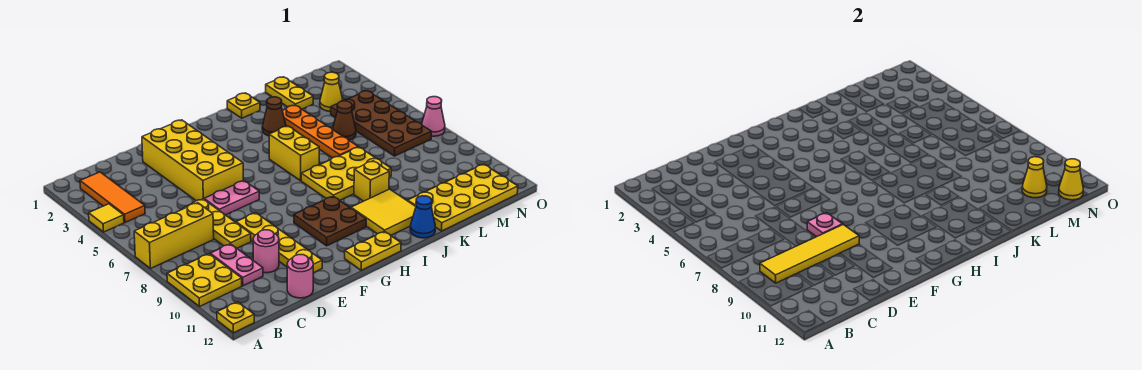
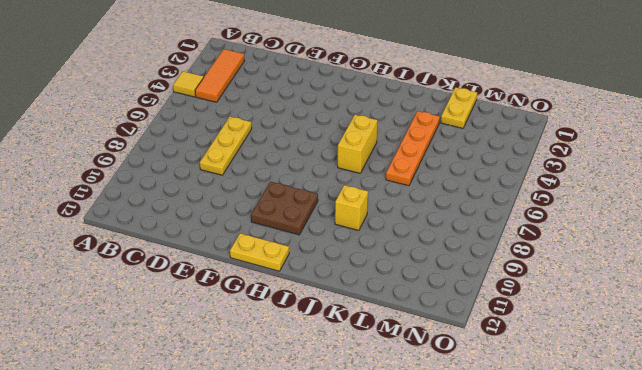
none -> yellow 1x3 brick [134,203,214,269]
none -> yellow 2x2 plate [167,254,242,307]
none -> yellow 1x1 plate [217,302,254,333]
none -> pink 1x2 plate [210,244,263,286]

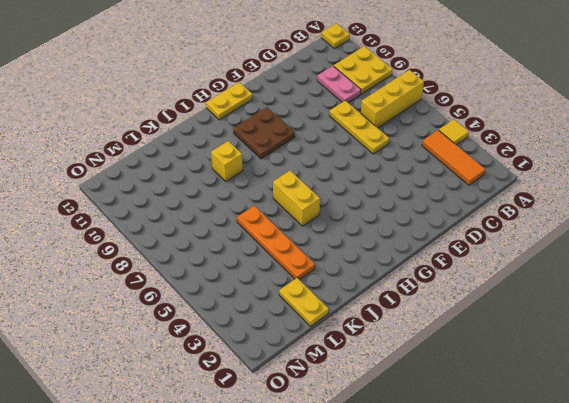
none -> pink 1x1 round brick [253,230,279,273]
none -> pink 1x1 round brick [287,255,313,298]
none -> yellow 2x4 brick [142,120,243,201]
none -> pink 1x2 plate [204,181,259,215]

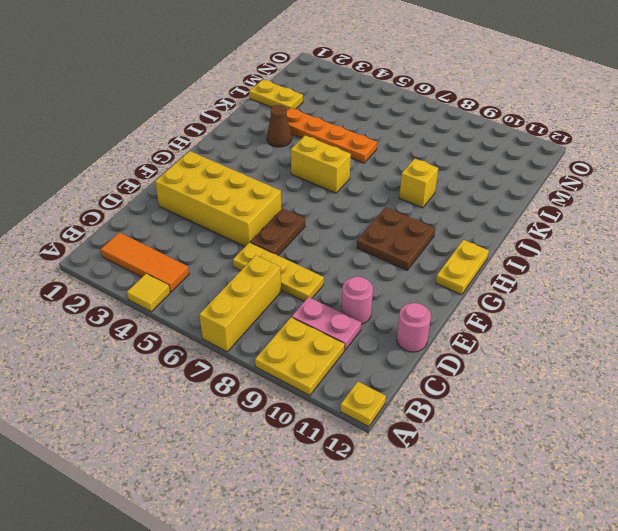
brown 1x2 plate [250,208,305,255] -> pink 1x2 plate [204,181,259,215]
none -> yellow 1x4 plate [236,213,322,273]
none -> yellow 2x3 plate [301,147,391,200]
none -> yellow 2x2 tile [351,189,416,235]
none -> yellow 1x1 plate [227,93,260,118]

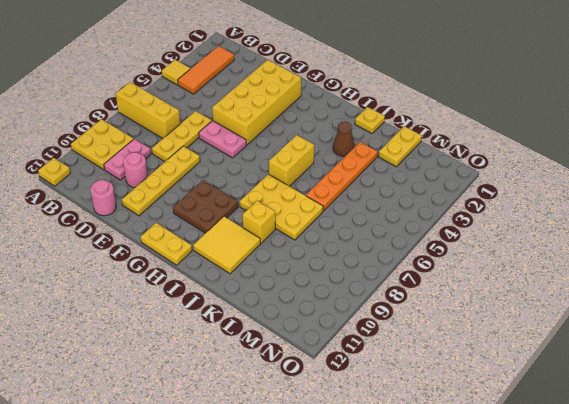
none -> blue 1x1 cone [410,196,435,238]
none -> yellow 2x4 plate [408,164,518,231]
none -> brown 1x1 cone [333,101,356,140]
none -> yellow 1x1 cone [320,72,343,111]

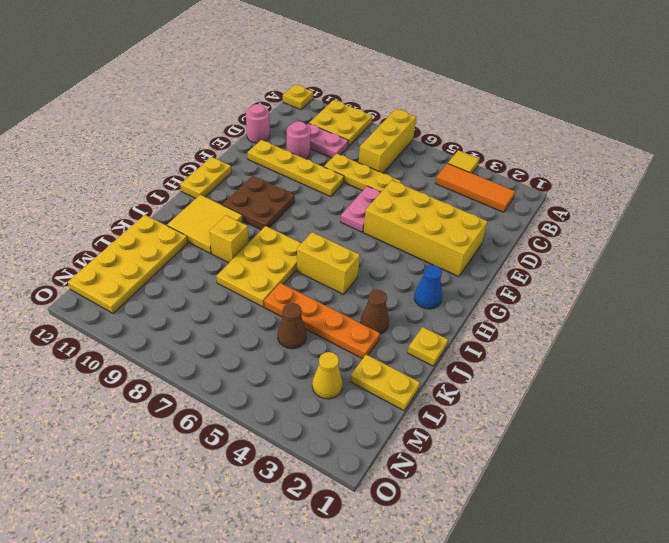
blue 1x1 cone [414,265,442,309] -> blue 1x1 cone moved to [410,196,435,238]
none -> brown 2x4 plate [331,91,432,156]
none -> pink 1x1 cone [422,97,445,136]
none -> yellow 1x4 tile [760,225,859,283]
none -> pink 1x1 plate [807,213,843,237]

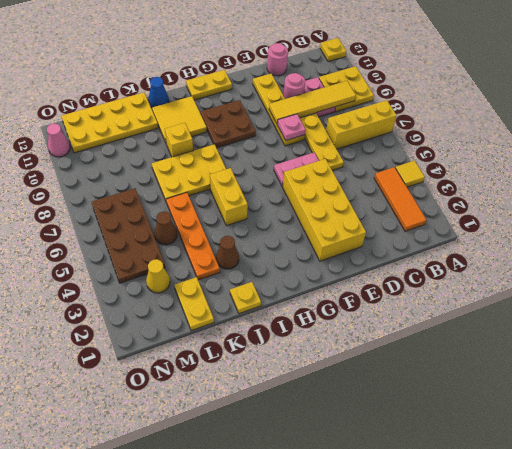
pink 1x1 cone [47,124,70,157] -> pink 1x1 cone moved to [422,97,445,136]
none -> yellow 1x1 cone [1022,157,1047,198]
none -> yellow 1x1 cone [1059,159,1083,200]

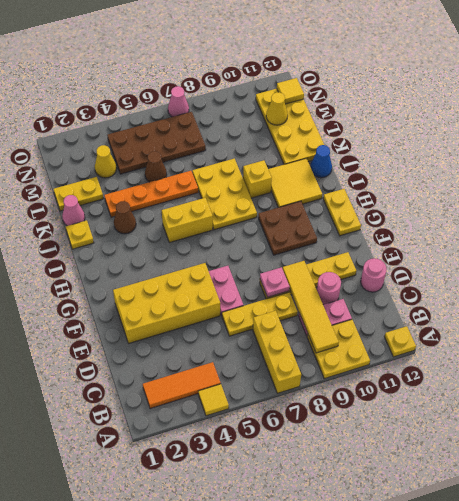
pink 1x1 cone [62,195,85,226] -> none
yellow 1x1 tile [277,78,304,104] -> yellow 1x1 cone [1059,159,1083,200]

